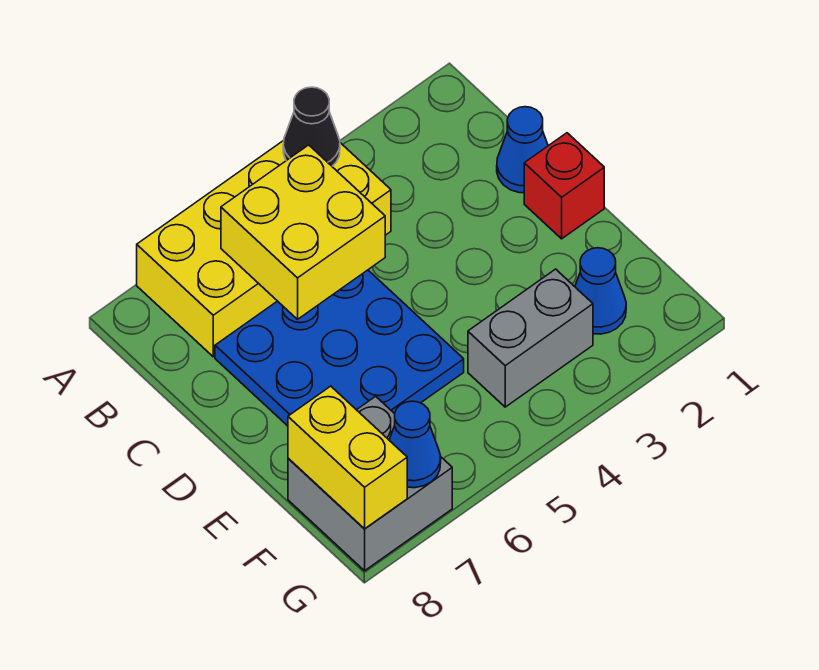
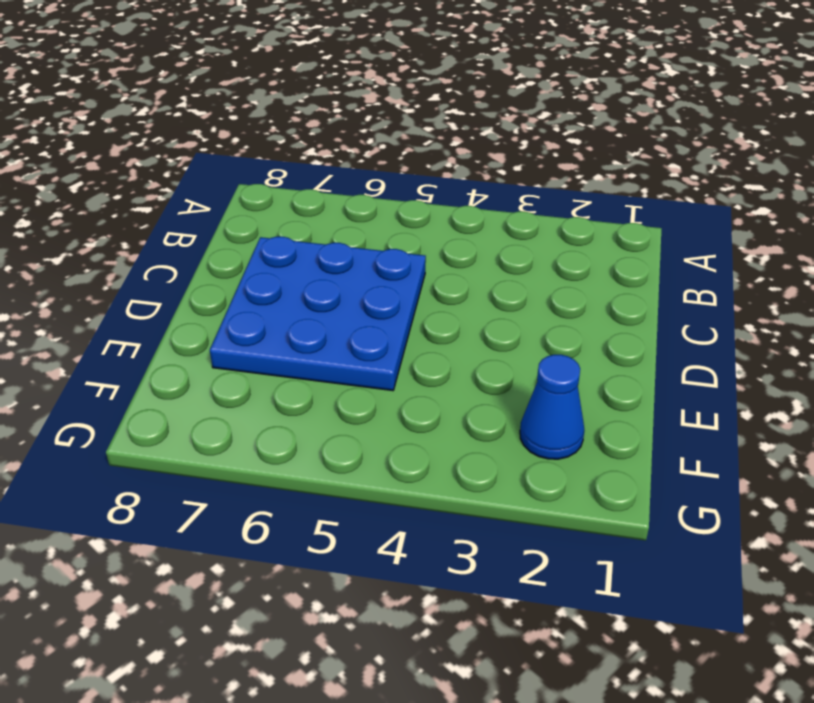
none -> yellow 2x4 brick [137,141,391,357]
none -> blue 1x1 cone [497,107,548,193]

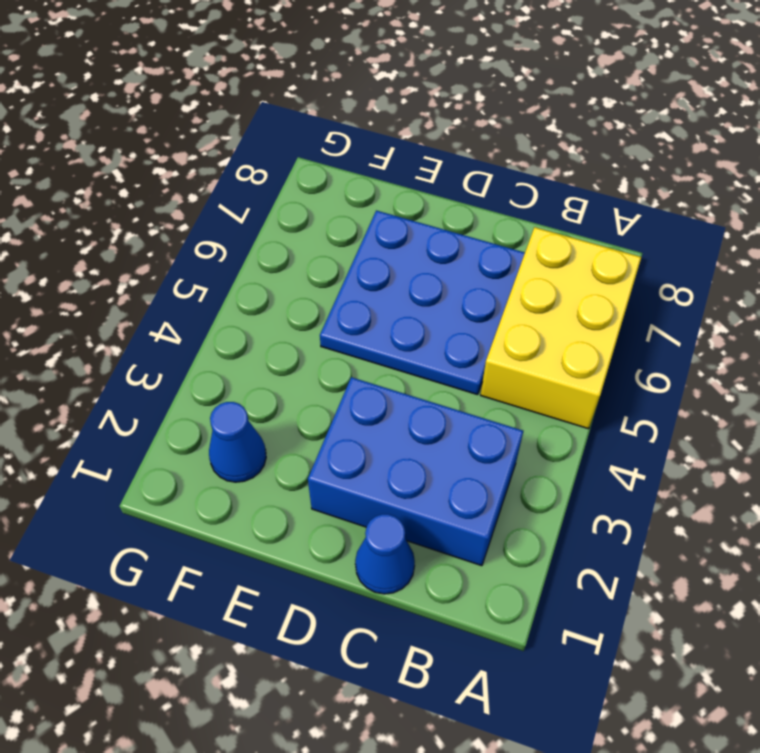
yellow 2x3 brick [481,227,641,429] -> yellow 2x4 brick [137,141,391,357]
blue 2x3 brick [308,377,523,566] -> none
none -> red 1x1 brick [524,133,604,239]
none -> grey 1x2 brick [468,269,593,407]

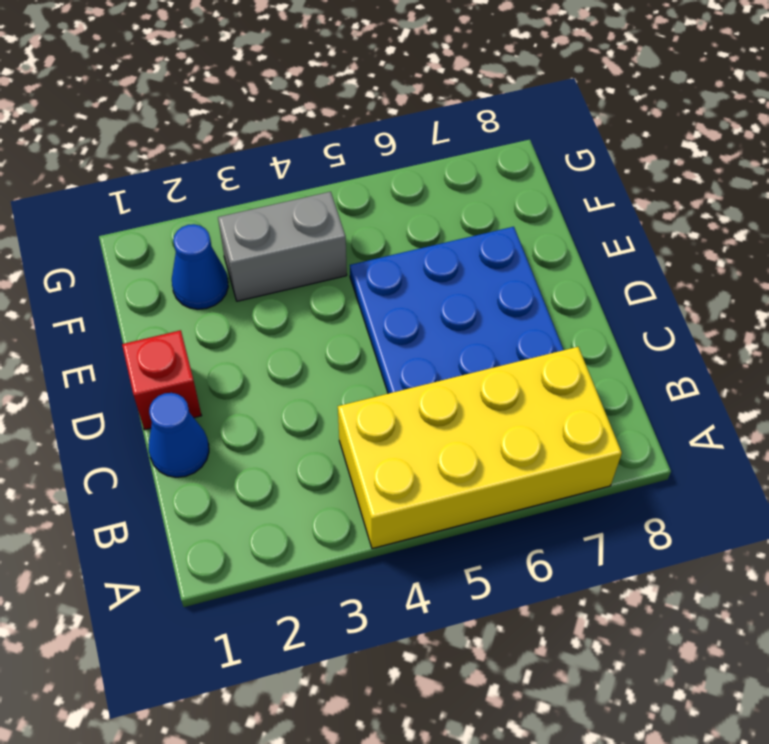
none -> grey 2x2 brick [288,396,452,571]
none -> black 1x1 cone [283,87,340,166]

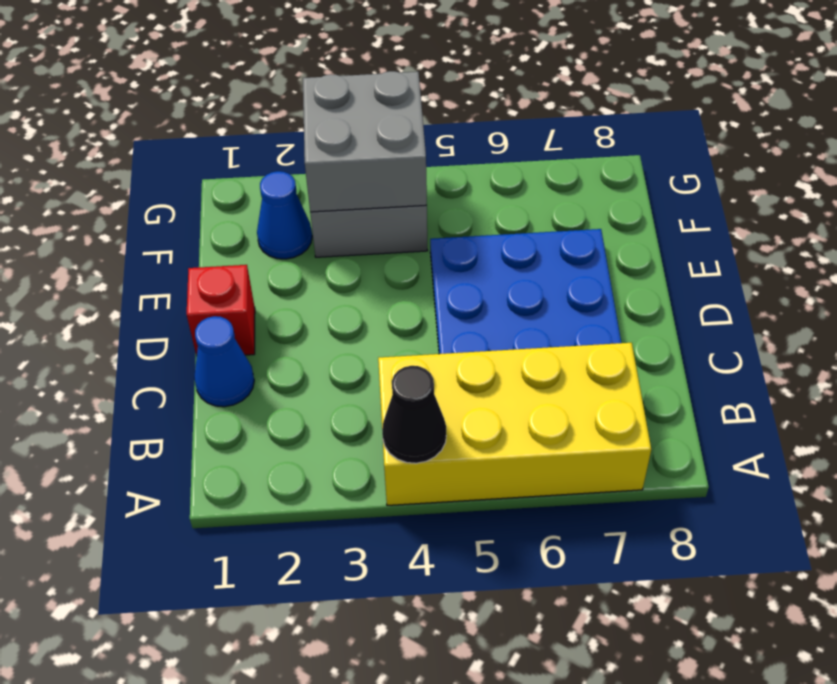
grey 2x2 brick [303,71,427,212] -> grey 2x2 brick moved to [288,396,452,571]
none -> yellow 2x2 brick [221,145,385,319]
none -> yellow 1x2 brick [288,386,407,529]

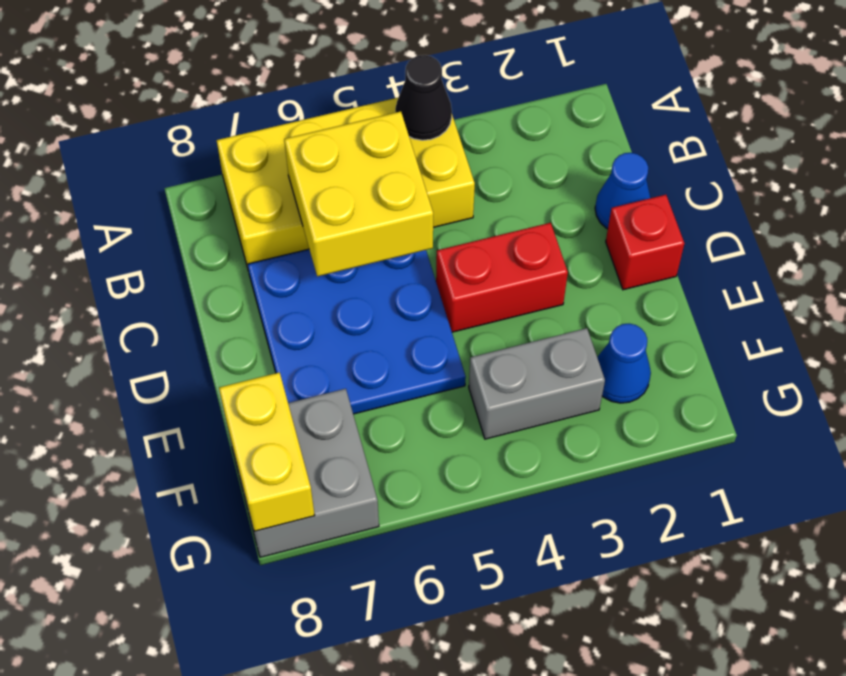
red 1x2 brick [436,223,568,332] -> none
none -> blue 1x1 cone [389,401,441,488]

